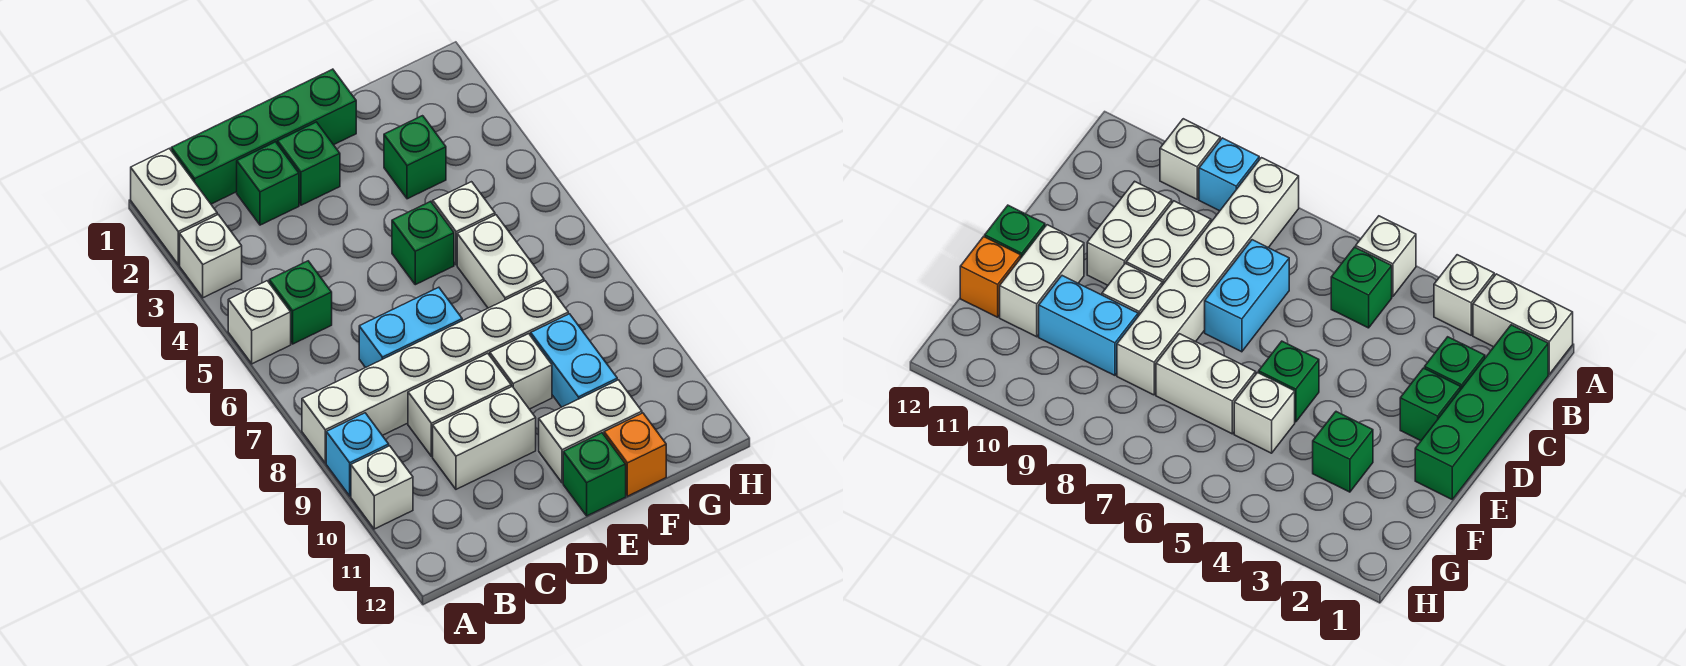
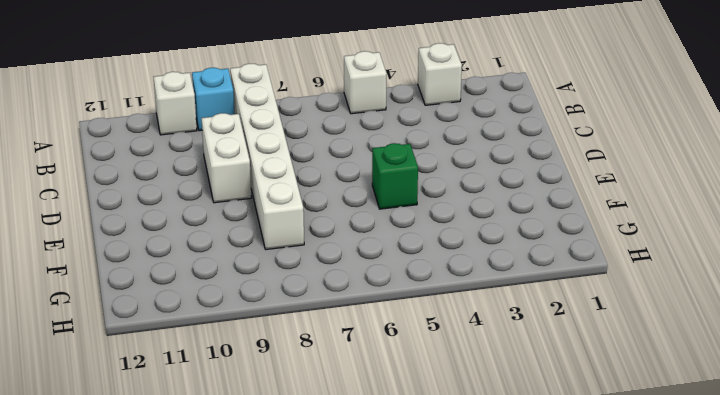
none -> white 1x2 brick [131,148,217,265]
none -> green 1x4 brick [171,69,356,204]
none -> green 1x1 brick [269,261,332,344]

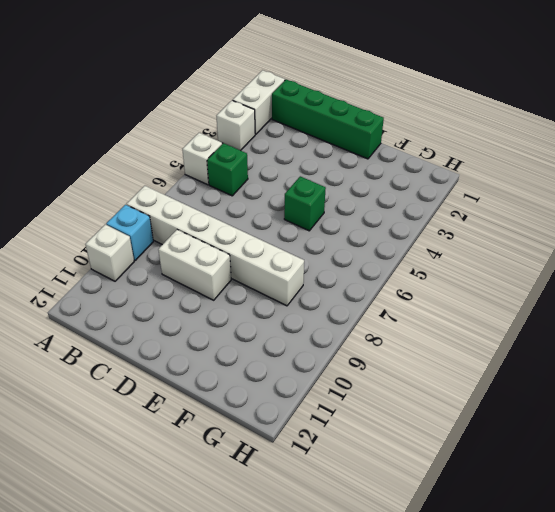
none -> green 1x1 brick [237,142,299,225]
none -> cyan 1x2 brick [359,287,462,368]
none -> white 1x2 brick [433,387,536,489]

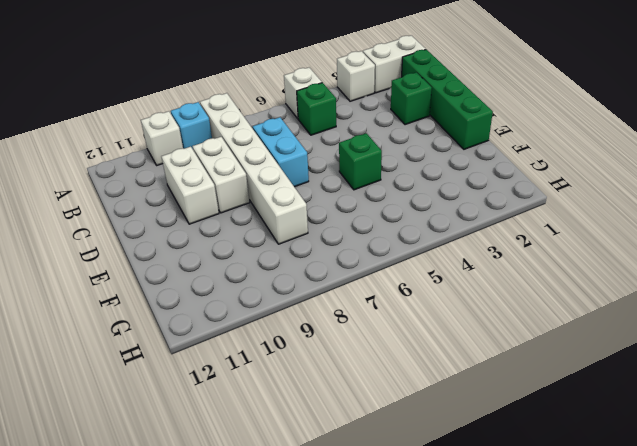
none -> green 1x1 brick [278,122,340,205]
none -> white 1x1 brick [490,334,552,409]
none -> white 1x2 brick [539,380,642,483]

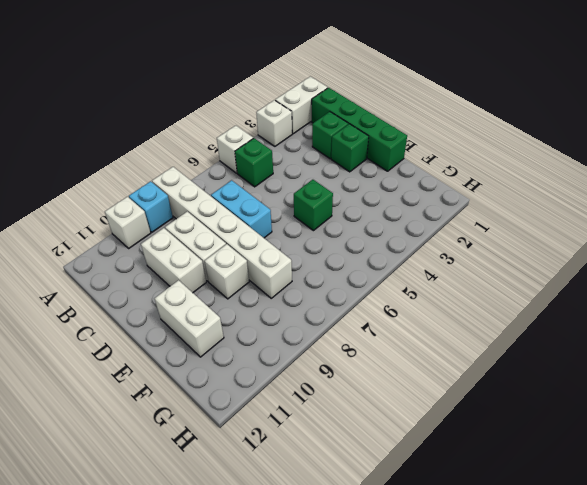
none -> green 1x1 brick [563,433,626,516]
none -> green 1x1 brick [384,116,446,199]
none -> white 1x1 brick [433,182,495,265]

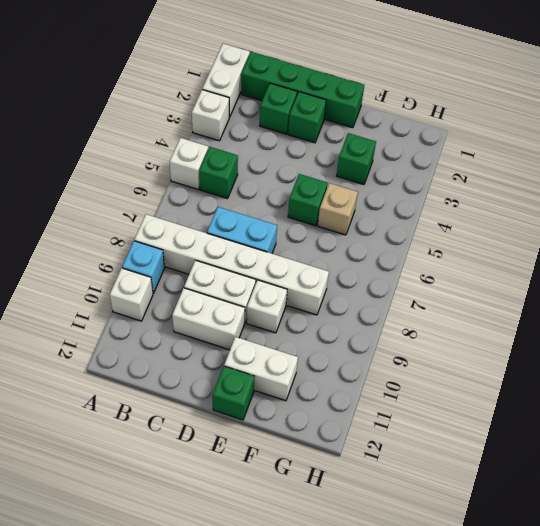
tan 1x1 brick [318,183,358,235] -> white 1x1 brick [433,182,495,265]
none -> white 1x2 brick [457,215,544,308]
none -> cyan 1x2 brick [531,314,617,407]
none -> orange 1x1 brick [604,413,666,496]

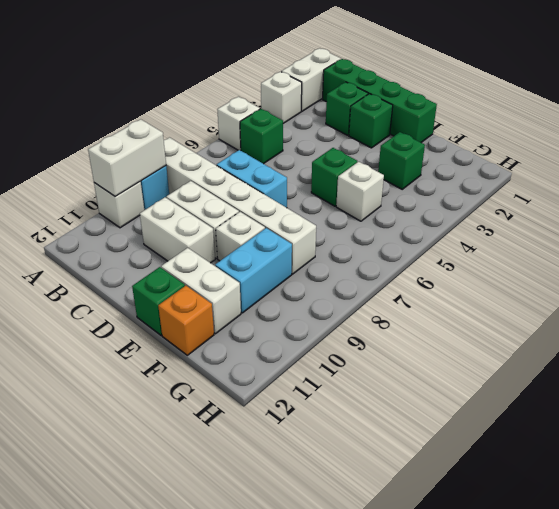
white 1x2 brick [88,119,166,196] -> white 1x2 brick moved to [457,215,544,308]

